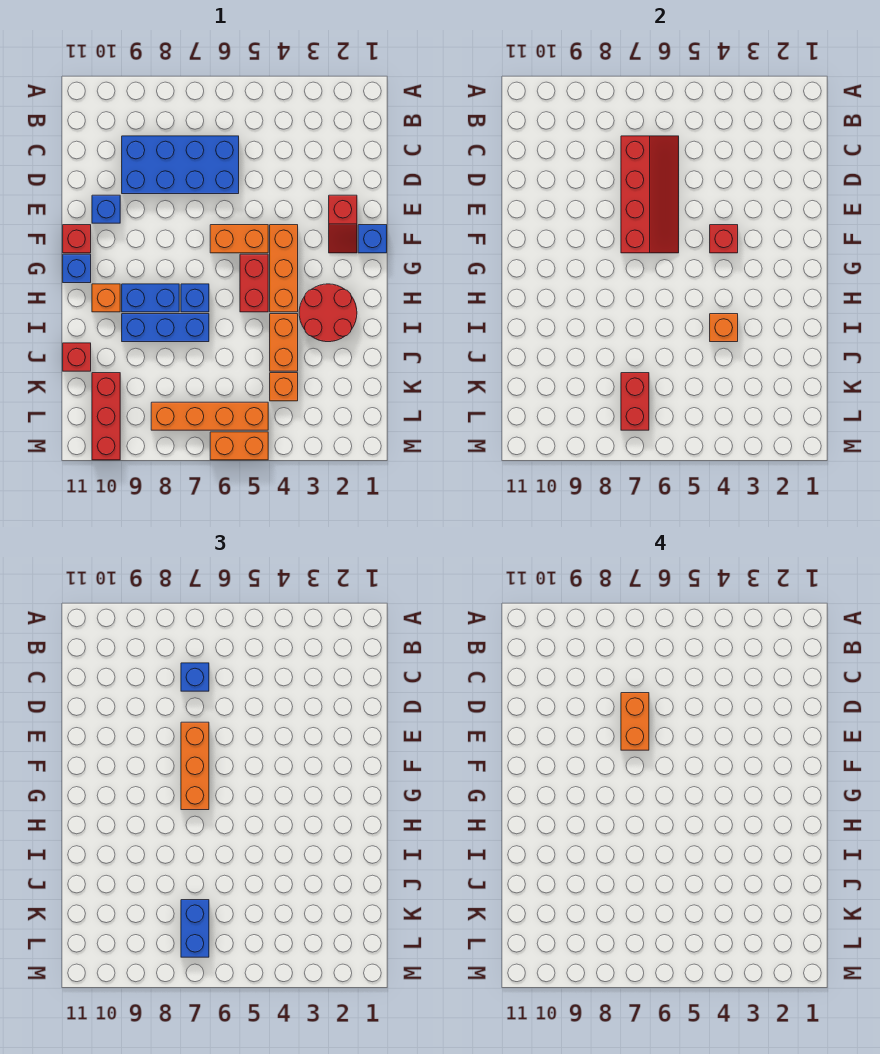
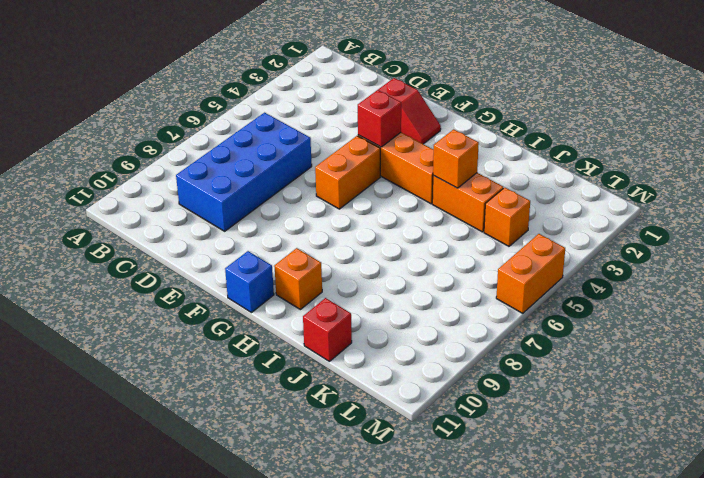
none -> blue 1x1 brick [92,195,120,223]
none -> blue 1x1 brick [358,225,387,253]
none -> red 1x1 brick [63,225,91,253]

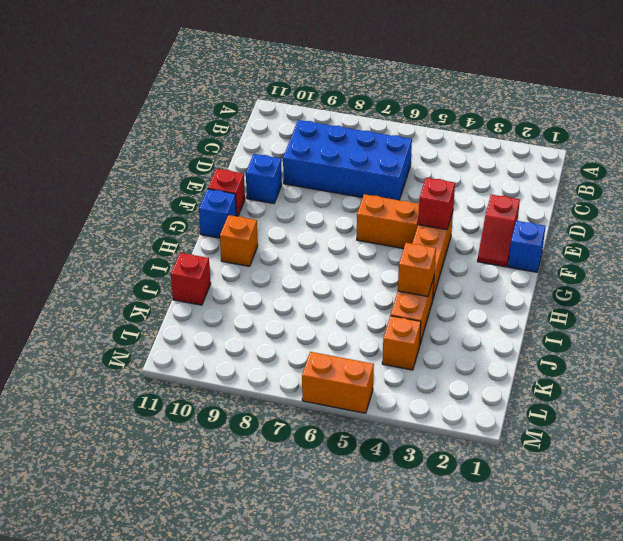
none -> red 1x2 brick [240,254,268,312]
none -> red 2x2 round brick [299,284,357,342]
none -> blue 1x1 brick [181,284,209,312]

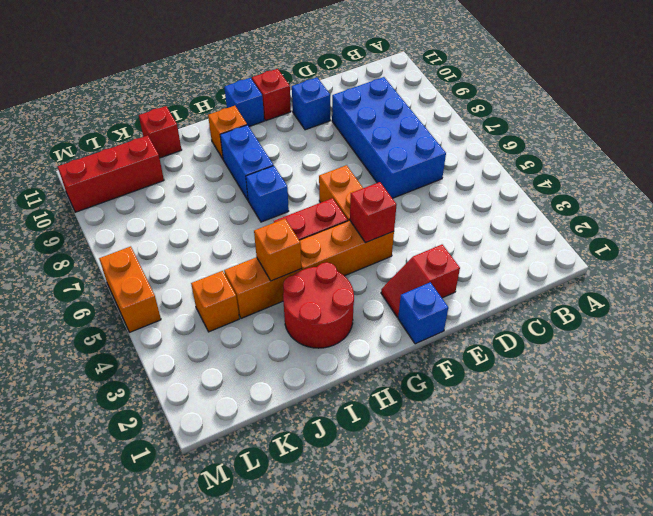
none -> blue 1x3 brick [122,314,209,342]
none -> orange 1x4 brick [151,402,268,430]
none -> red 2x4 slope [621,136,679,253]

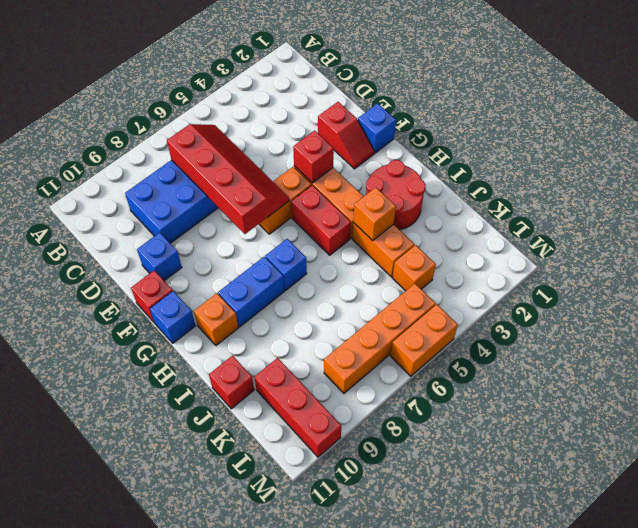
none -> blue 1x3 brick [122,314,209,342]
none -> red 1x2 brick [621,373,649,430]
none -> blue 1x1 brick [181,663,209,691]

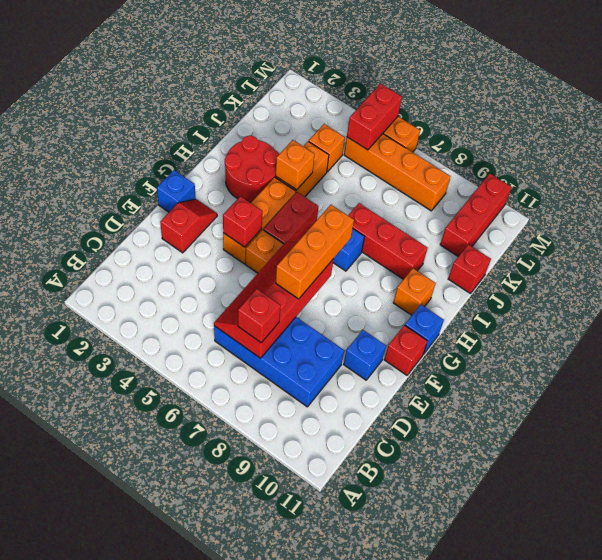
red 1x1 brick [238,289,281,343] -> blue 1x1 brick [181,663,209,691]
red 1x3 brick [348,203,428,280] -> blue 1x3 brick [122,314,209,342]
red 1x2 brick [347,83,402,150] -> red 1x2 brick moved to [621,373,649,430]
none -> blue 1x2 brick [122,284,179,312]
none -> blue 1x2 brick [181,900,209,957]
none -> orange 1x2 brick [621,693,649,750]

